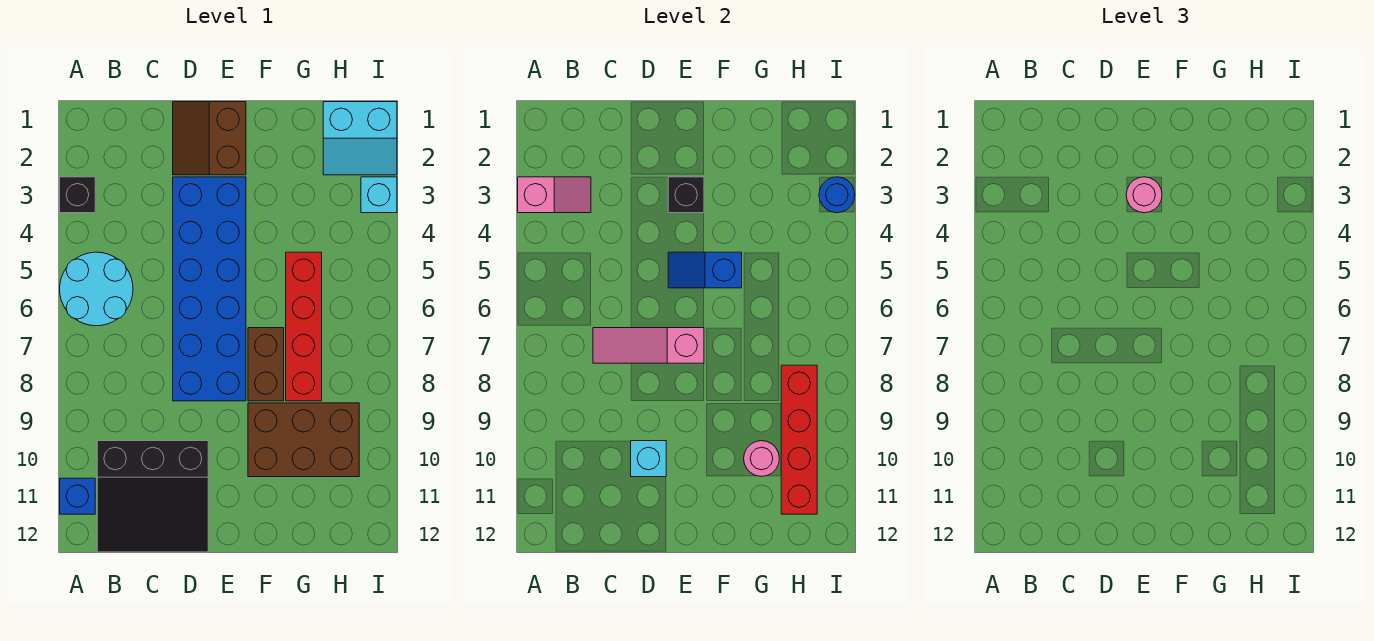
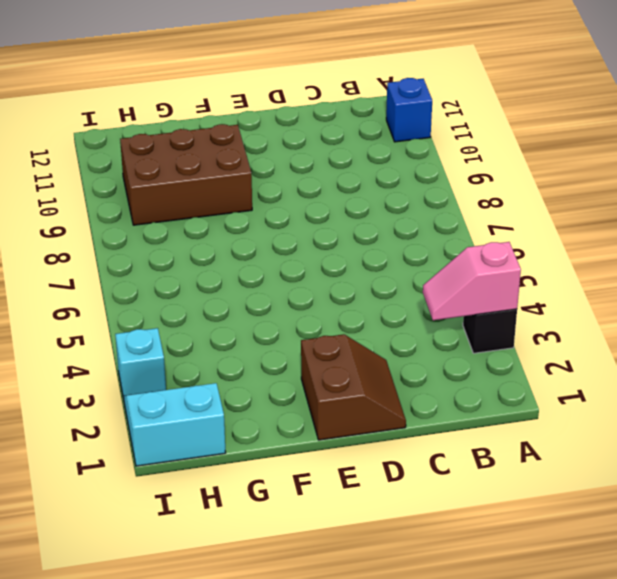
none -> cyan 2x2 round brick [60,252,133,326]
none -> black 3x3 slope [97,441,208,552]
none -> blue 2x6 brick [173,177,246,401]

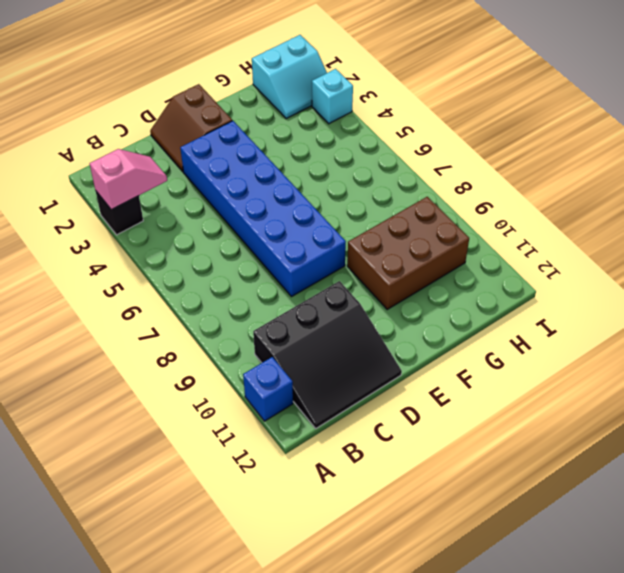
none -> cyan 2x2 round brick [60,252,133,326]
none -> brown 1x2 brick [248,328,284,401]
none -> red 1x4 brick [286,252,322,401]

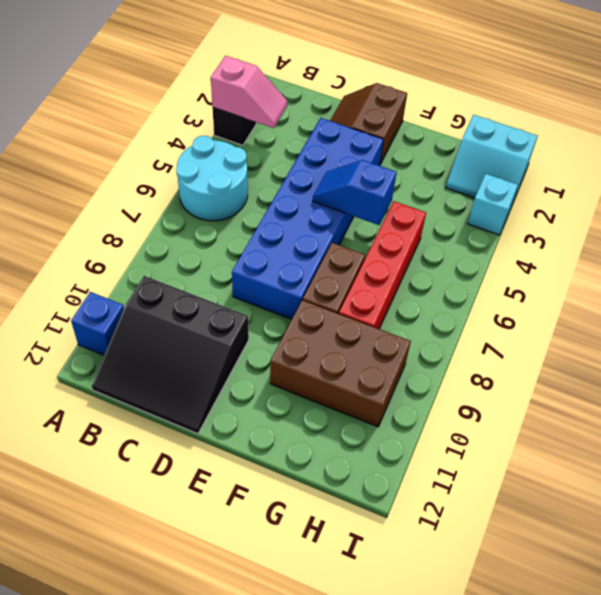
none -> pink 1x3 slope [593,328,704,363]
none -> cyan 1x1 brick [631,441,666,477]
none -> black 1x1 brick [668,177,704,213]

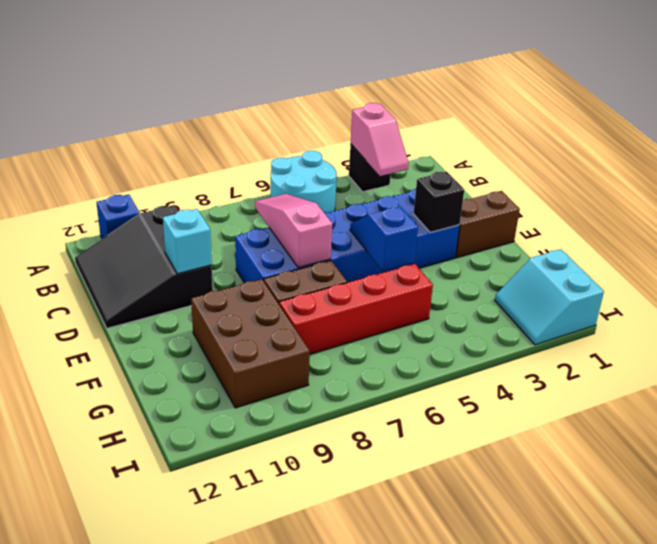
none -> cyan 1x1 brick [361,177,397,213]
none -> pink 1x1 round brick [744,441,779,476]
none -> red 1x4 brick [781,365,817,514]

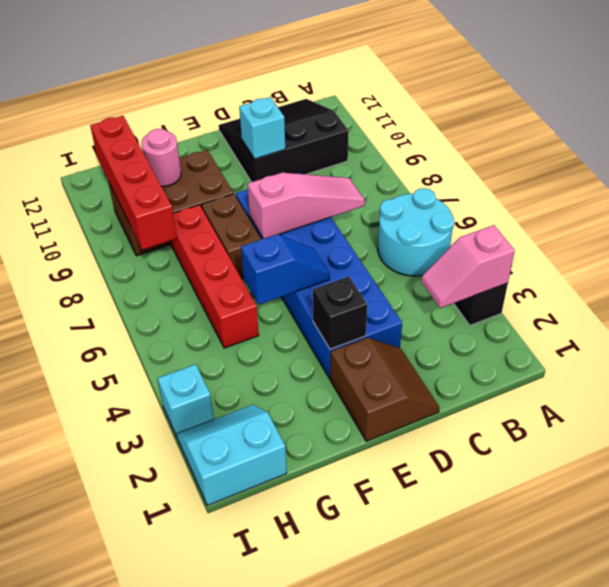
none -> blue 1x1 brick [60,478,95,514]
none -> blue 1x1 round brick [819,177,855,213]
none -> pink 1x1 round brick [1126,177,1162,213]

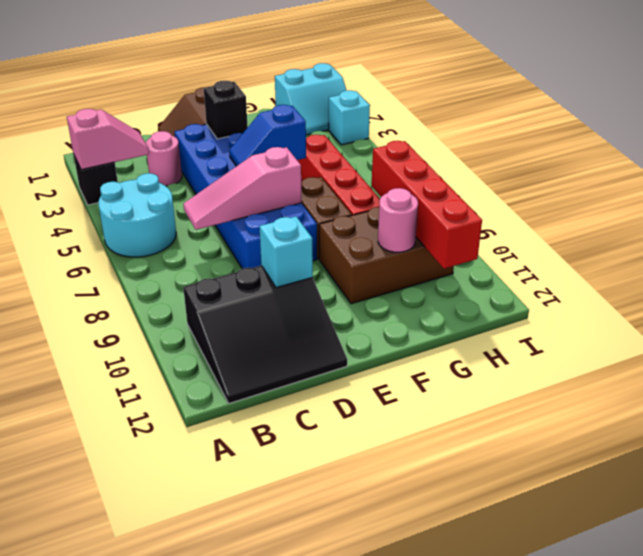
pink 1x1 round brick [146,131,182,186] -> pink 1x1 round brick moved to [1126,177,1162,213]
none -> blue 1x1 brick [60,478,95,514]
none -> blue 1x1 round brick [819,177,855,213]

